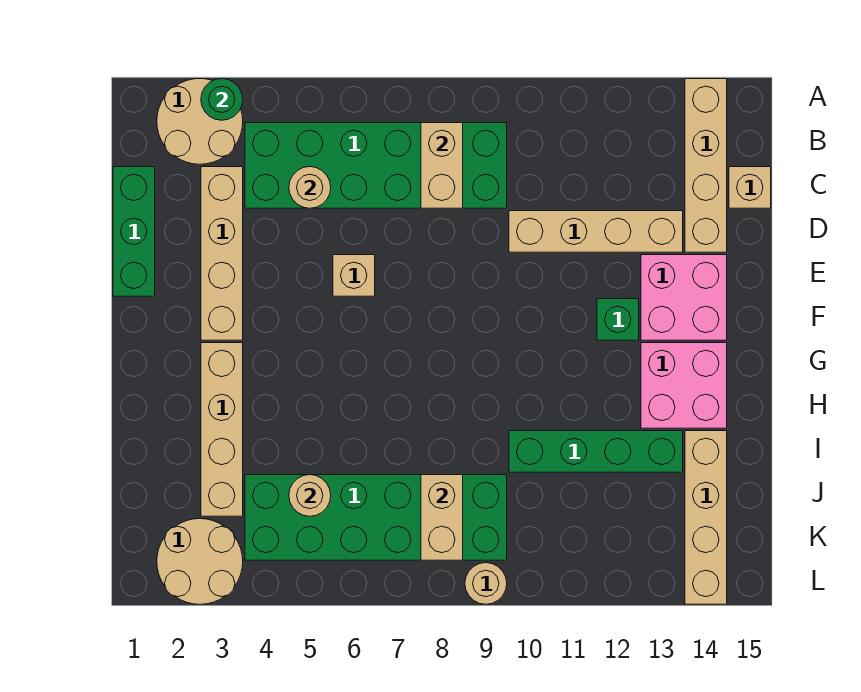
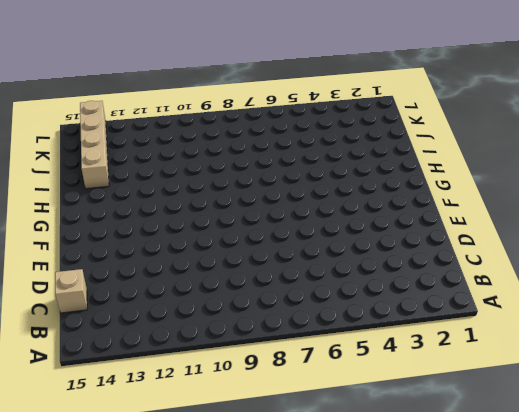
none -> tan 2x2 round brick [157,79,243,164]
none -> tan 1x4 brick [685,79,727,252]
none -> green 2x6 brick [245,123,507,208]

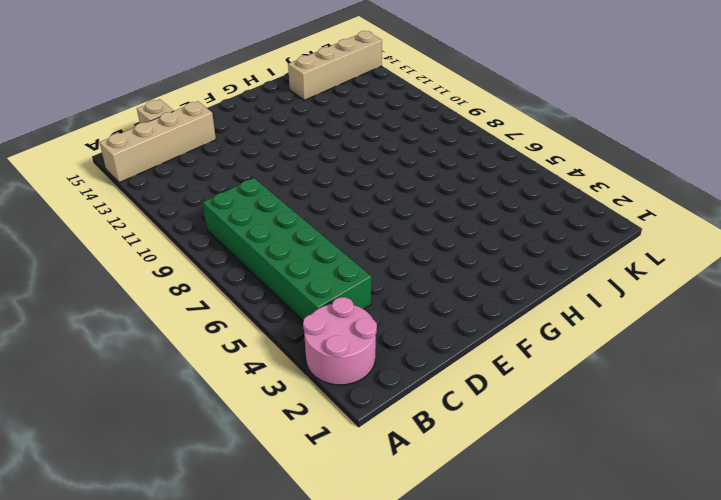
pink 2x2 round brick [303,297,377,385] -> tan 2x2 round brick [157,79,243,164]
none -> green 1x3 brick [113,167,155,296]
none -> tan 1x4 brick [201,167,243,340]
none -> tan 1x4 brick [509,211,683,252]

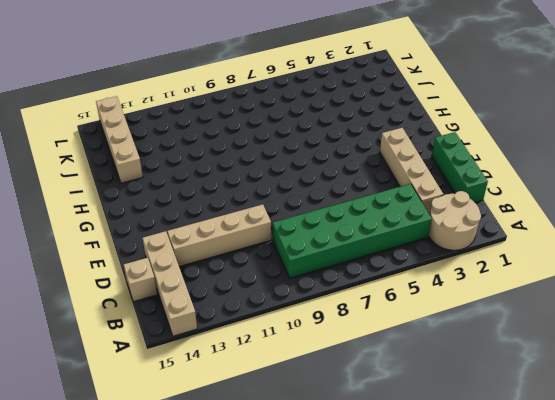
none -> tan 1x1 brick [333,255,375,296]
none -> pink 2x2 brick [641,255,727,340]
none -> green 1x1 brick [597,299,639,340]

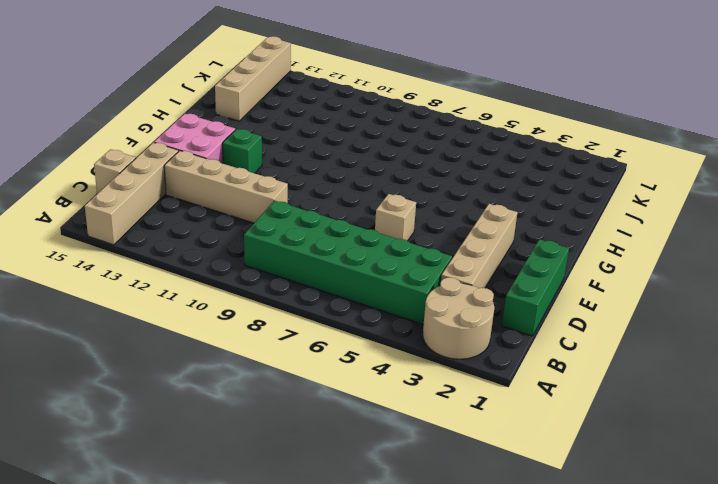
none -> tan 1x4 brick [201,343,243,516]
none -> pink 2x2 brick [641,343,727,428]
none -> green 1x4 brick [509,431,683,472]

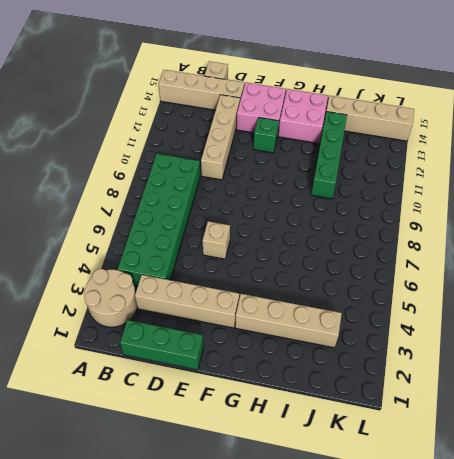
none -> green 2x6 brick [245,475,507,560]
none -> tan 2x2 round brick [157,519,243,604]
none -> tan 1x1 round brick [465,563,507,604]

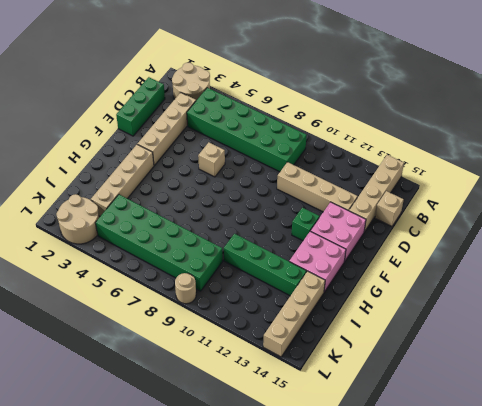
none -> green 1x1 round brick [201,79,243,120]
none -> tan 1x2 brick [421,123,463,208]
none -> tan 1x1 round brick [289,167,331,208]

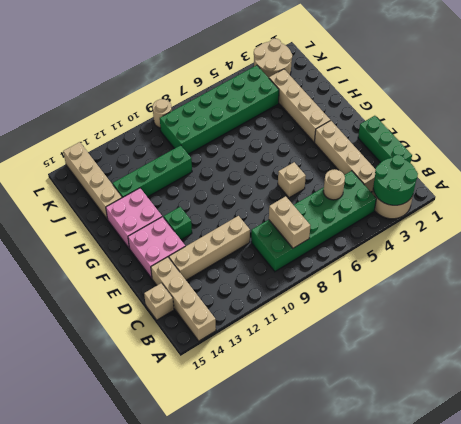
green 2x2 round brick [373,155,418,205] -> green 1x1 round brick [201,79,243,120]
none -> tan 1x1 round brick [289,475,331,516]
none -> tan 1x2 brick [421,475,463,560]

